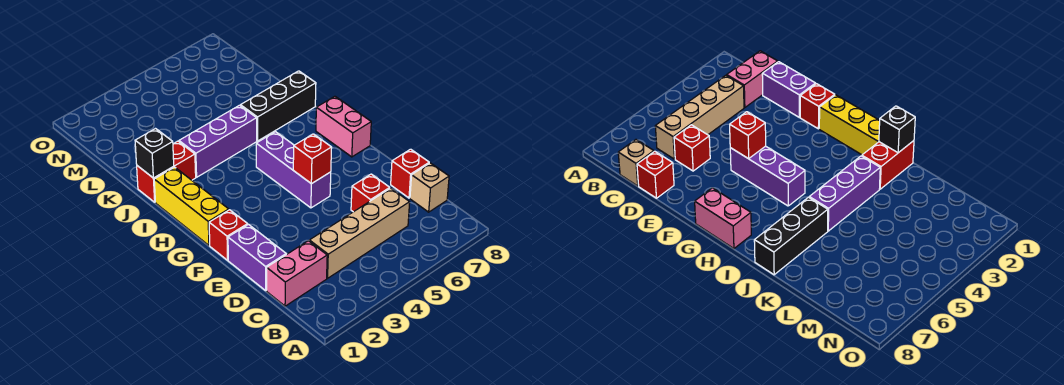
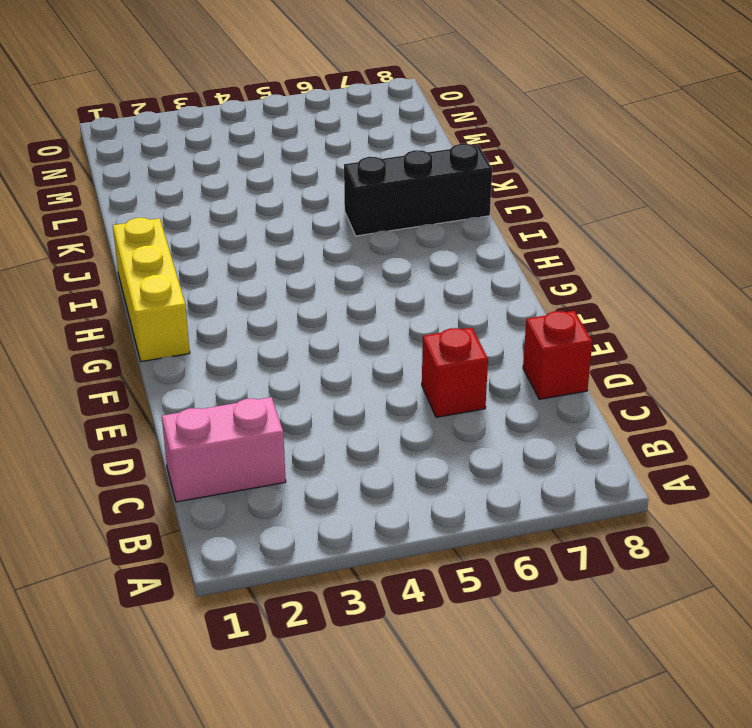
none -> tan 1x4 brick [309,188,410,278]
none -> tan 1x1 brick [410,163,449,212]
none -> purple 1x2 brick [228,224,286,290]

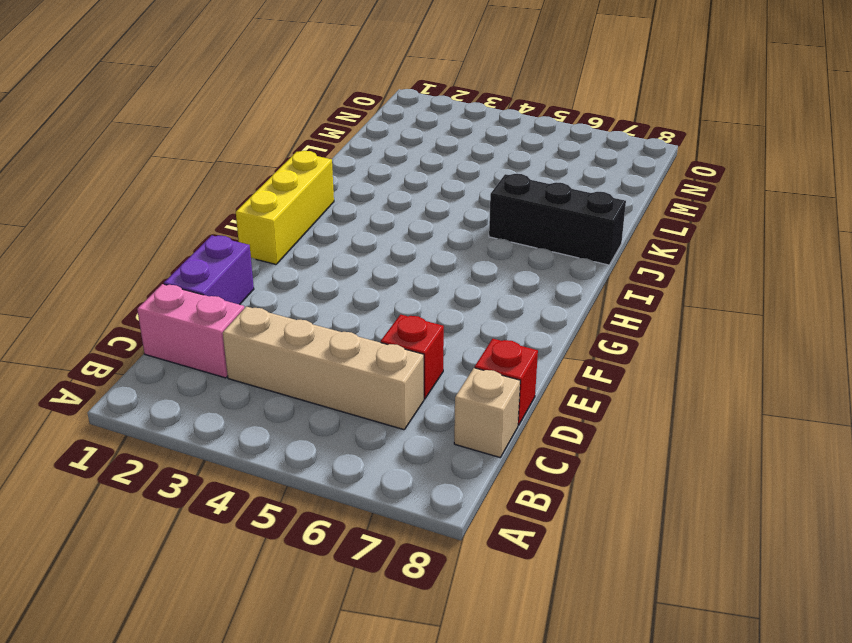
none -> red 1x1 brick [209,210,248,260]
none -> purple 1x3 brick [256,132,331,208]
none -> pink 1x2 brick [316,96,371,157]

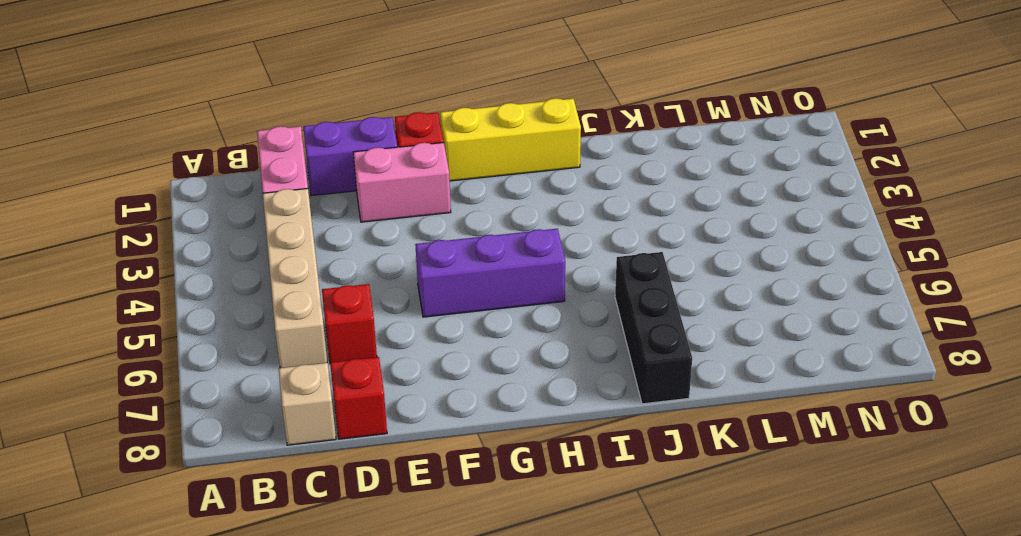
pink 1x2 brick [353,143,451,222] -> pink 1x2 brick moved to [316,96,371,157]
none -> red 1x2 brick [137,141,196,202]
none -> purple 1x3 brick [179,105,257,177]
none -> red 1x1 brick [293,134,332,184]

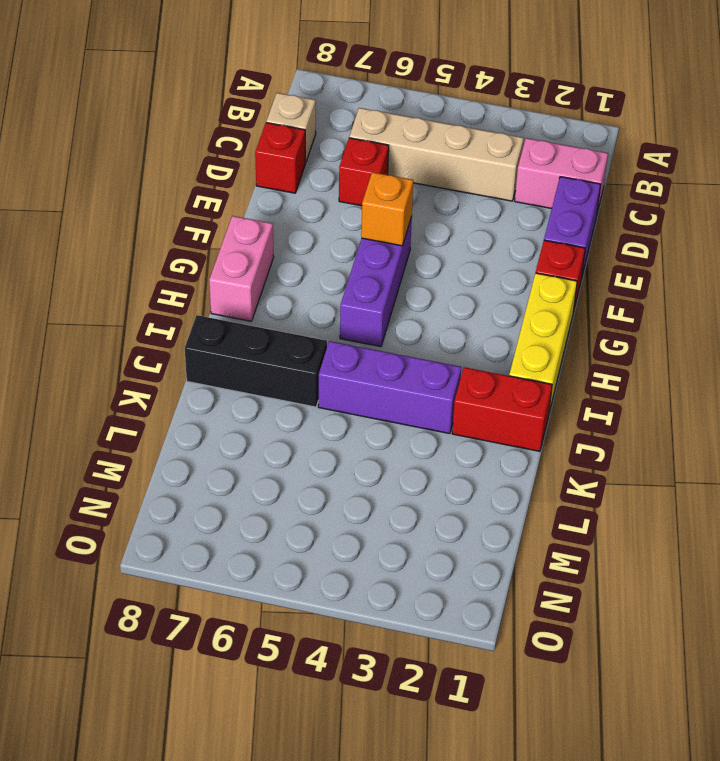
orange 1x1 brick [361,172,413,246] -> red 1x1 brick [293,134,332,184]
none -> black 1x1 brick [135,129,174,178]

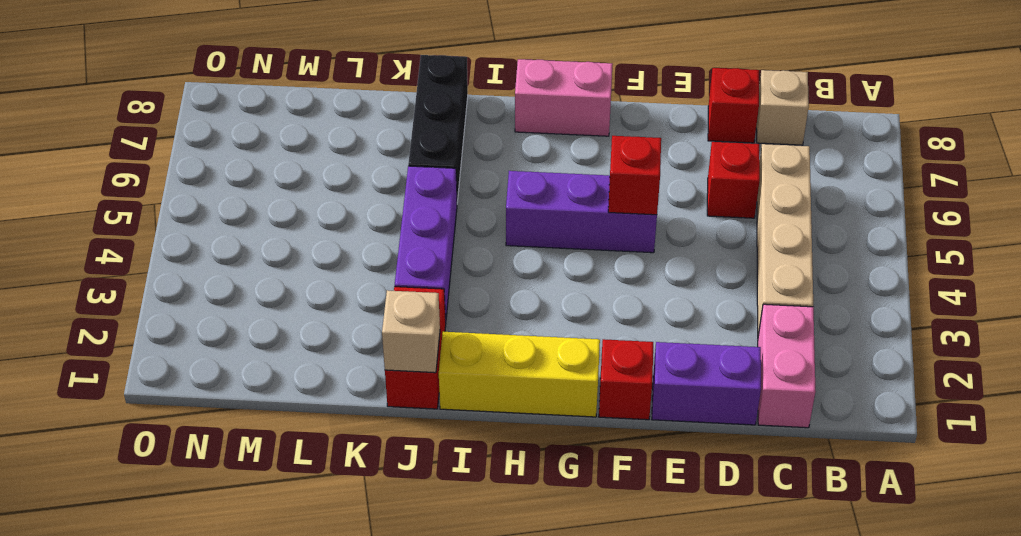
tan 1x1 brick [382,290,440,373] -> black 1x1 brick [135,129,174,178]

